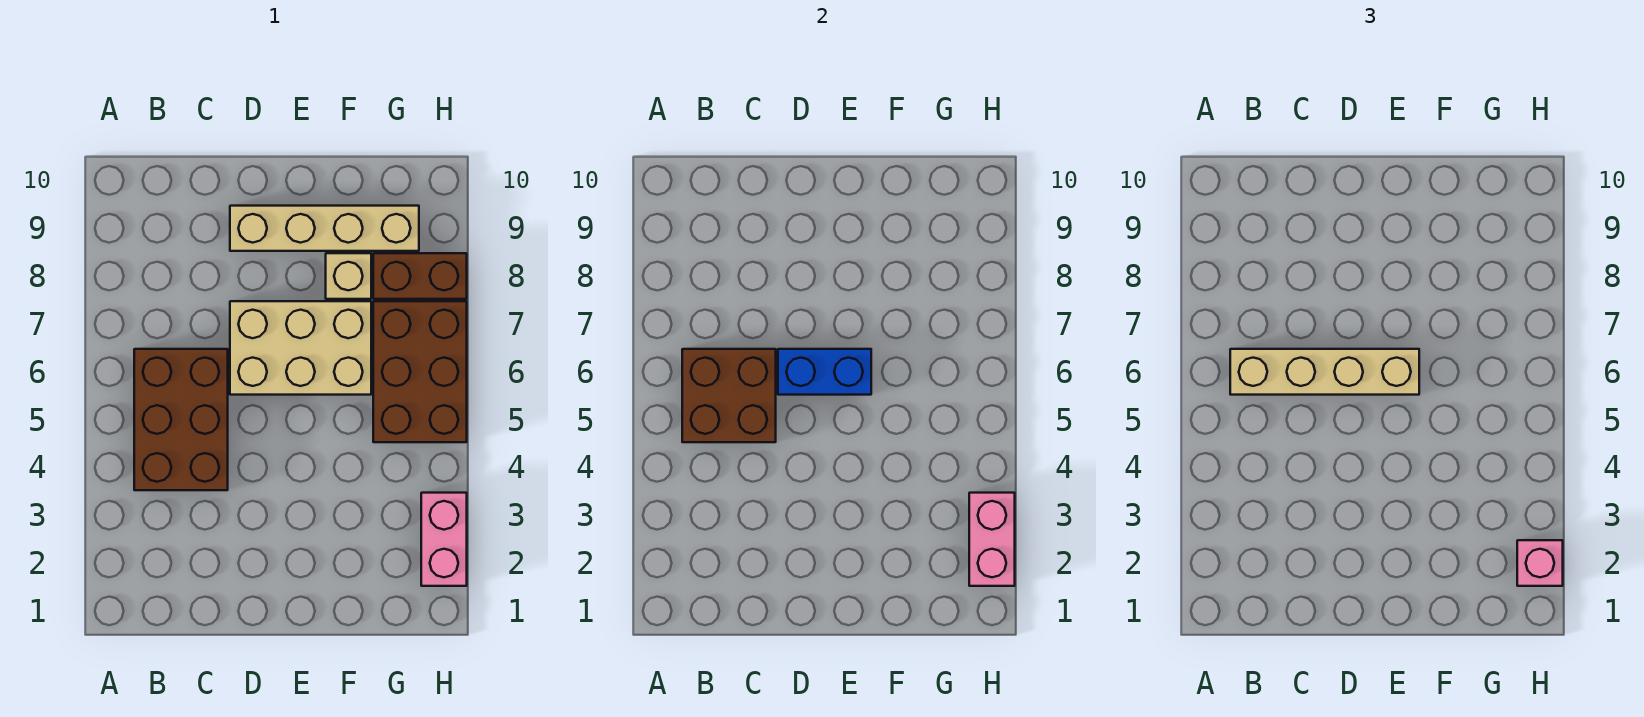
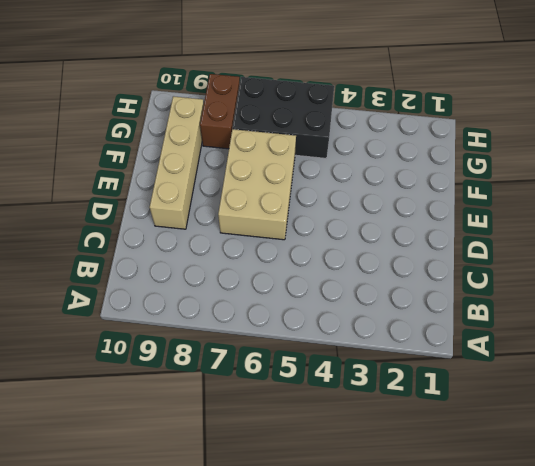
black 2x3 brick [233,77,334,158] -> brown 2x3 brick [373,301,467,442]
none -> brown 2x3 brick [134,349,228,490]
none -> tan 1x1 brick [326,253,371,299]
none -> pink 1x2 brick [421,493,467,586]

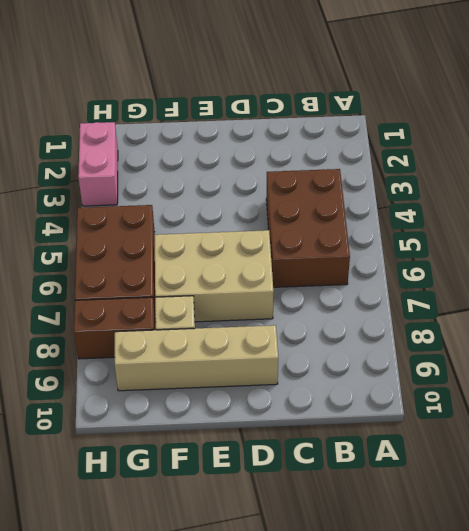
none -> brown 2x2 brick [682,349,776,442]
none -> blue 1x2 brick [778,349,871,395]
none -> pink 1x2 brick [969,493,1015,586]

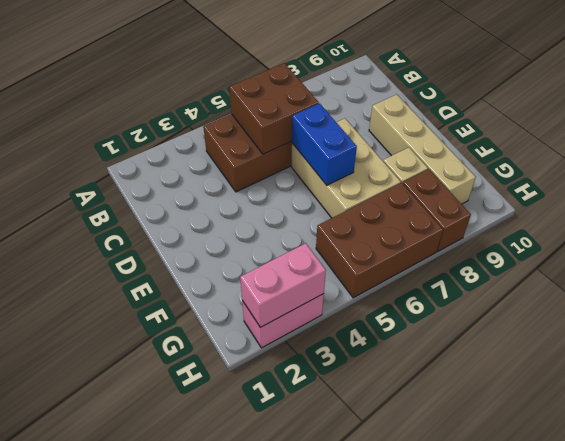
none -> tan 1x4 brick [1230,349,1419,395]
none -> pink 1x1 brick [1517,540,1563,586]

